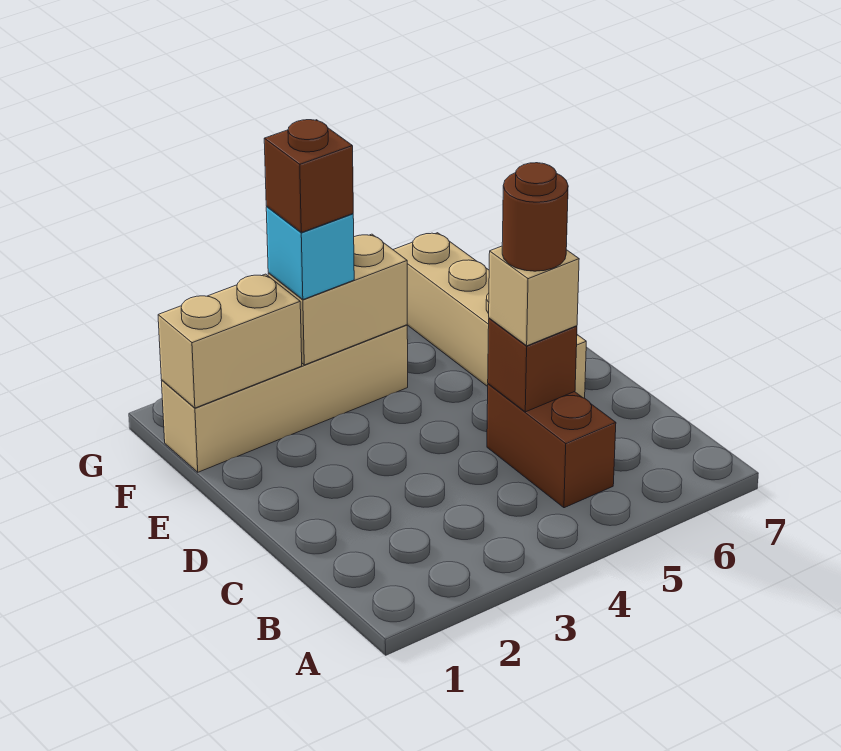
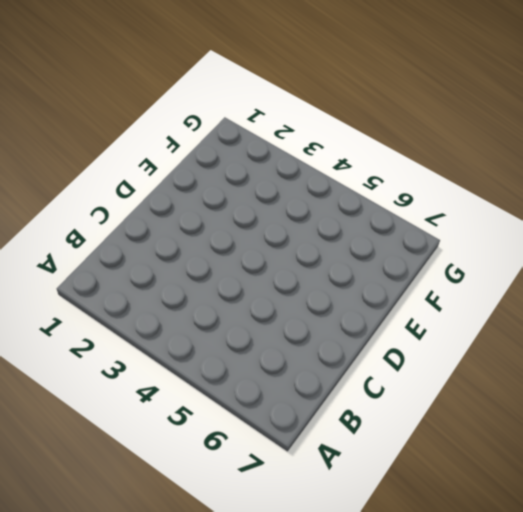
none -> brown 1x2 brick [487,384,616,508]
none -> tan 1x4 brick [393,233,586,398]

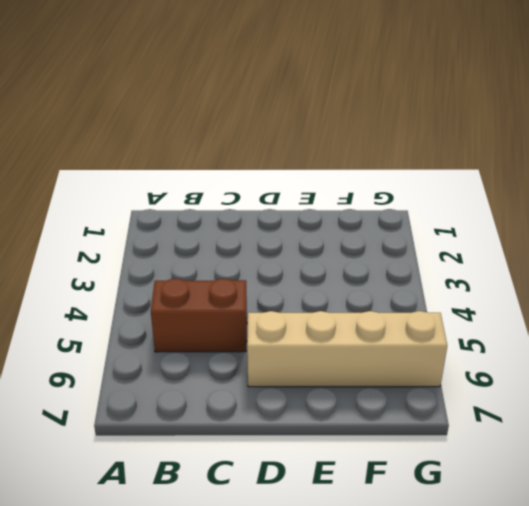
none -> tan 1x4 brick [161,325,408,472]
none -> brown 1x1 brick [488,318,577,412]

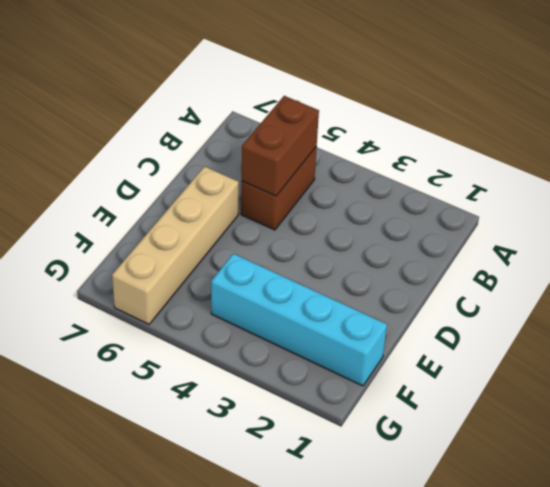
brown 1x2 brick [242,96,319,196] -> brown 1x1 brick [488,318,577,412]
cyan 1x4 brick [211,254,387,386] -> tan 1x4 brick [161,325,408,472]
none -> tan 1x2 brick [158,274,302,408]
none -> tan 1x2 brick [268,234,407,365]

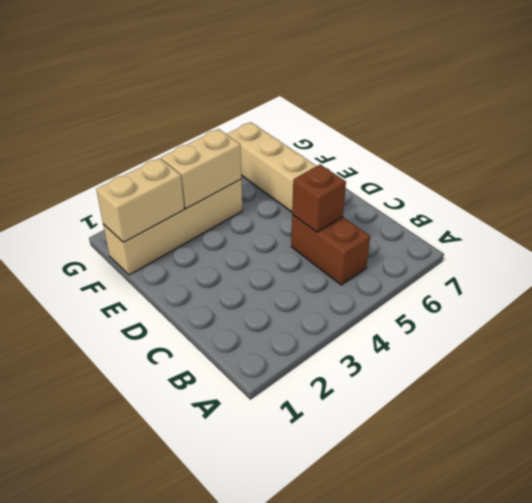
none -> tan 1x1 brick [489,246,579,346]
none -> cyan 1x1 brick [266,207,354,299]

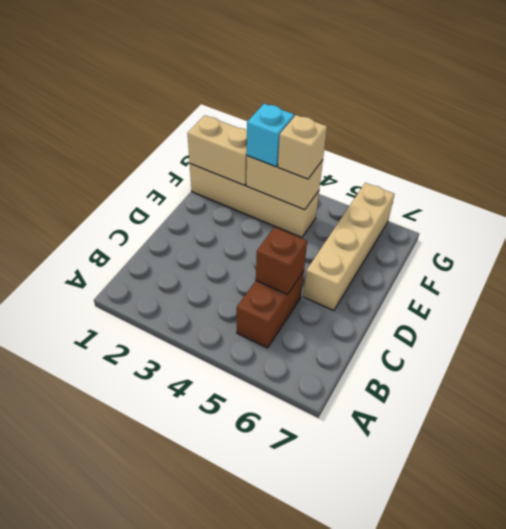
tan 1x1 brick [278,115,327,179] -> tan 1x1 brick moved to [489,246,579,346]
none -> brown 1x1 round brick [502,163,568,271]
none -> brown 1x1 brick [264,120,353,232]

